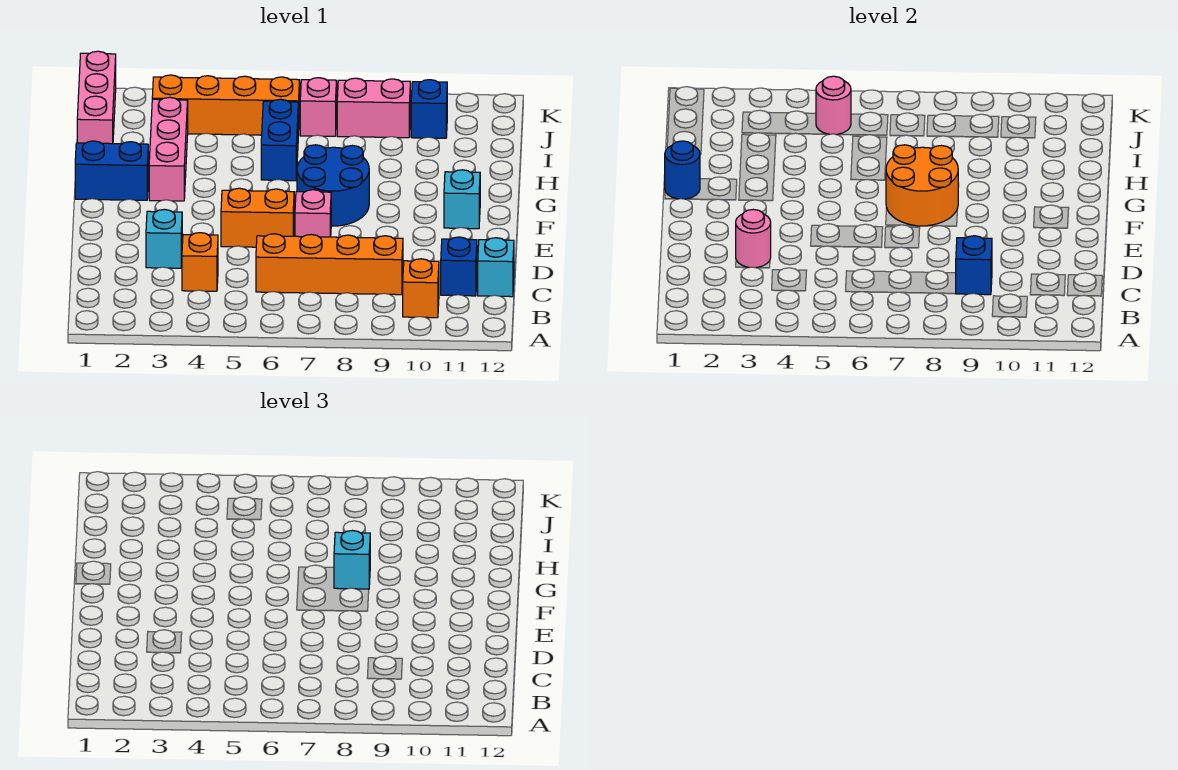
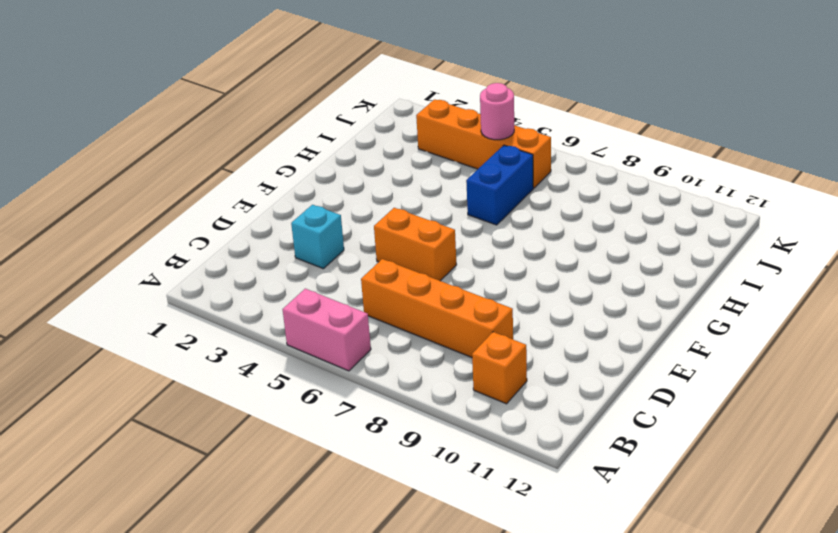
pink 1x2 brick [283,289,371,371] -> pink 1x2 brick moved to [337,78,410,138]
none -> orange 1x1 brick [182,233,218,291]
none -> blue 1x1 brick [441,237,477,296]
none -> cyan 1x1 brick [478,238,514,297]

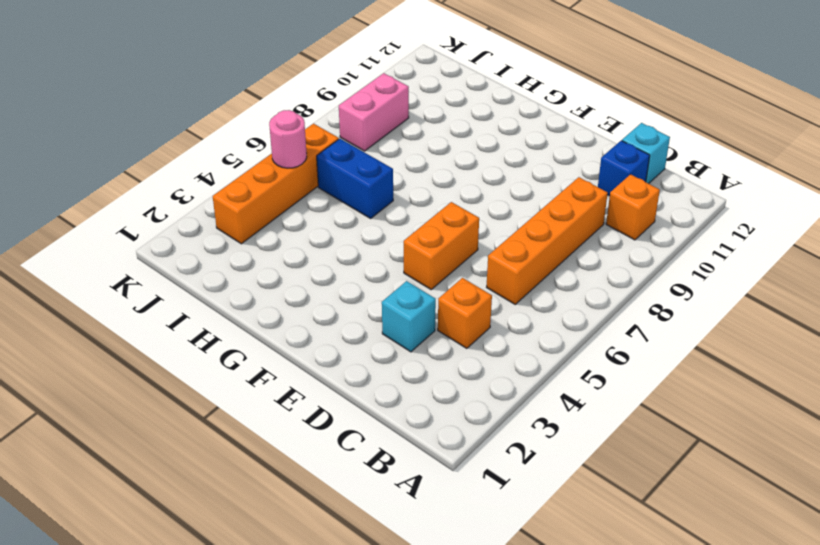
none -> pink 1x1 brick [295,190,331,237]
none -> blue 2x2 round brick [297,145,369,226]
none -> cyan 1x1 brick [444,170,480,229]

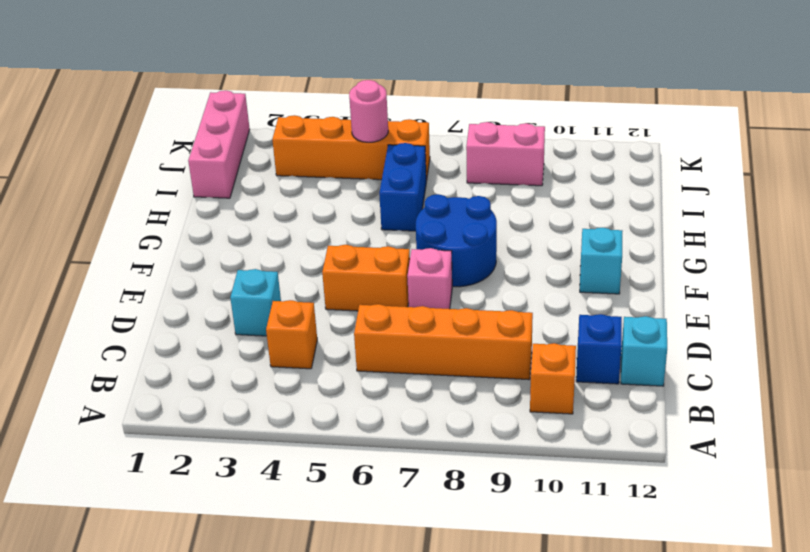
none -> blue 1x2 brick [75,141,148,200]
none -> pink 1x3 brick [149,97,188,201]
none -> pink 1x1 brick [300,78,337,136]

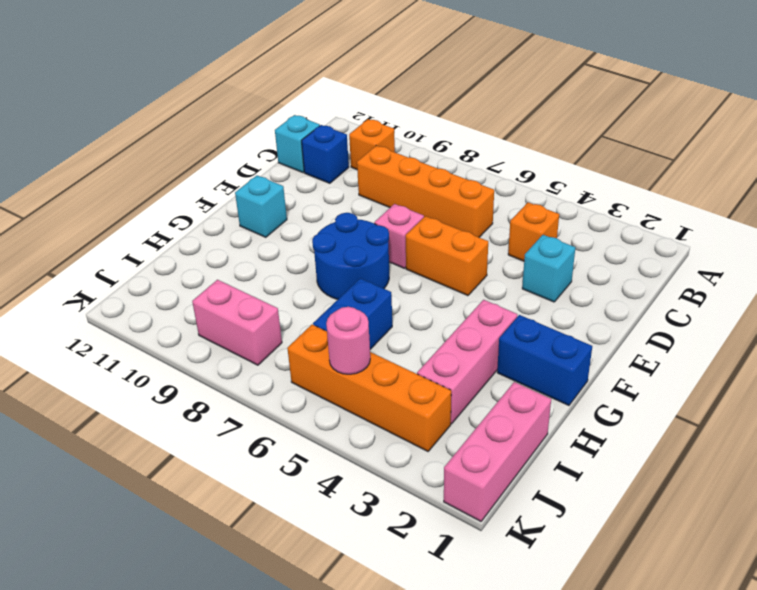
none -> pink 1x1 brick [300,78,337,136]
none -> blue 1x1 brick [411,80,447,138]
none -> blue 1x1 brick [955,236,992,295]

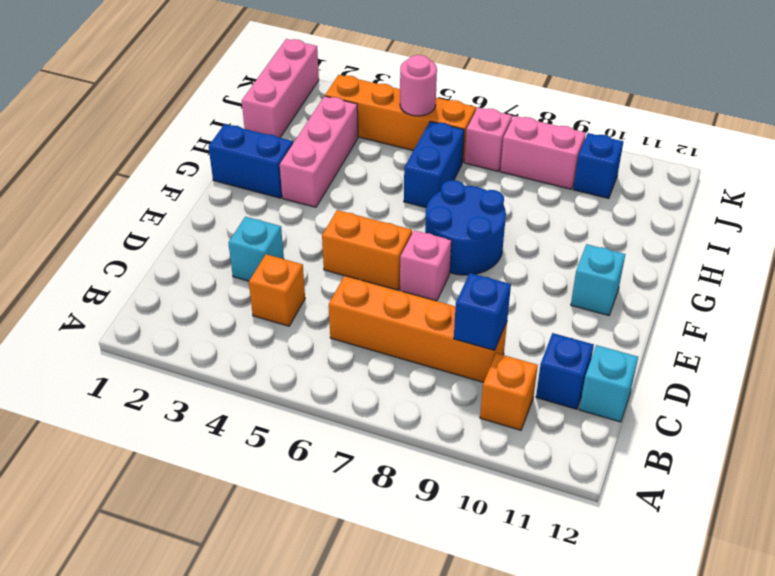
none -> pink 1x1 round brick [736,209,771,268]
none -> orange 2x2 round brick [886,145,958,226]
none -> blue 1x1 round brick [665,141,700,199]

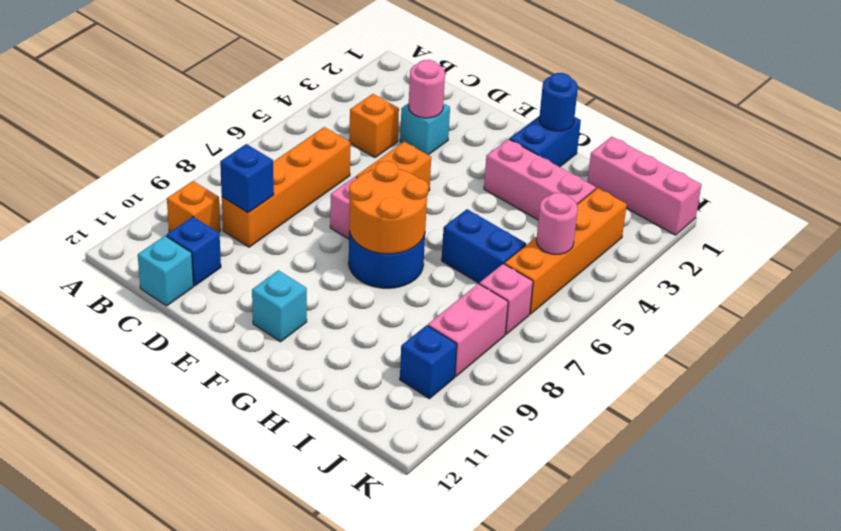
none -> cyan 1x1 brick [334,531,370,589]

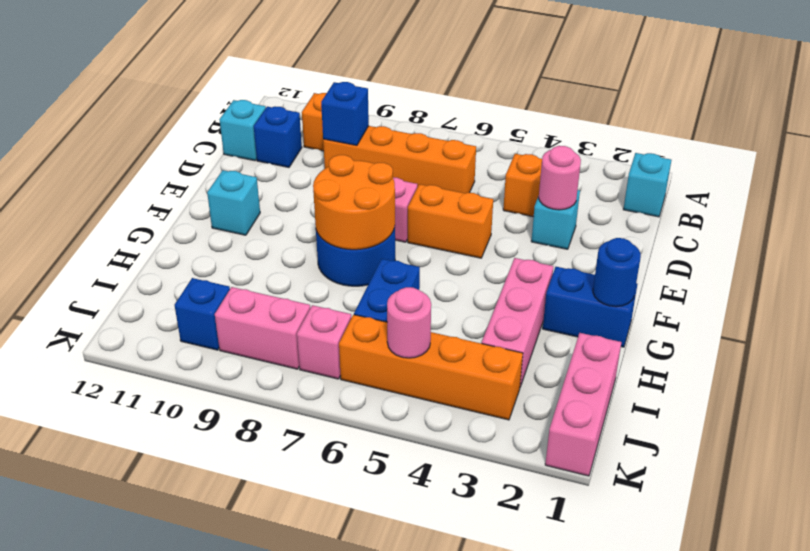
cyan 1x1 brick [623,153,671,217] -> cyan 1x1 brick moved to [334,531,370,589]

